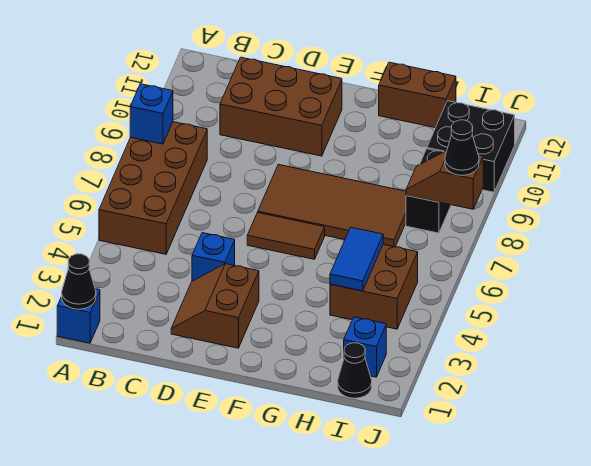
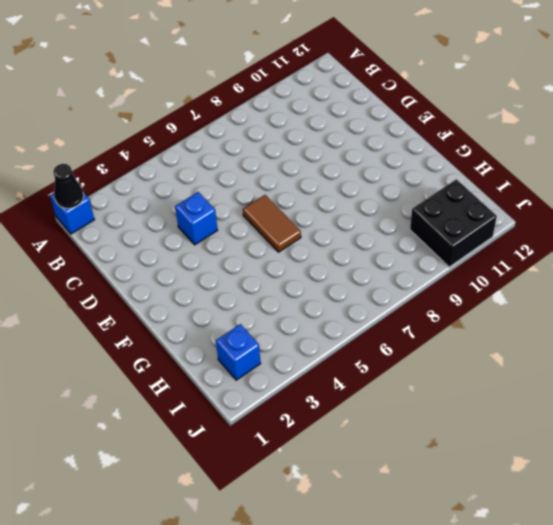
none -> brown 2x4 brick [99,122,207,254]
none -> brown 2x3 brick [220,57,342,156]
none -> brown 2x2 slope [171,264,259,348]

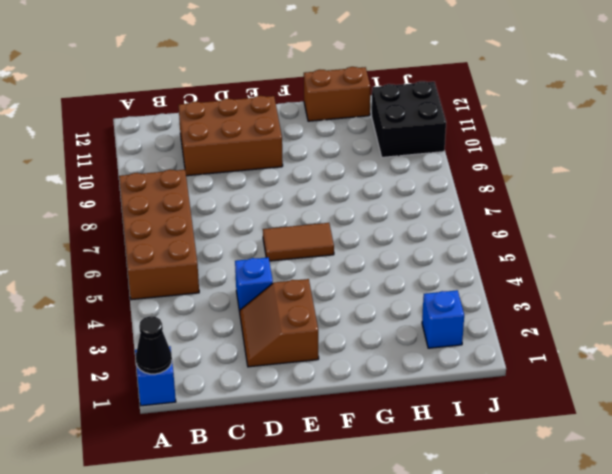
none -> brown 2x4 tile [258,165,406,247]
none -> brown 2x2 brick [330,245,418,329]
none -> black 1x1 cone [338,343,372,398]

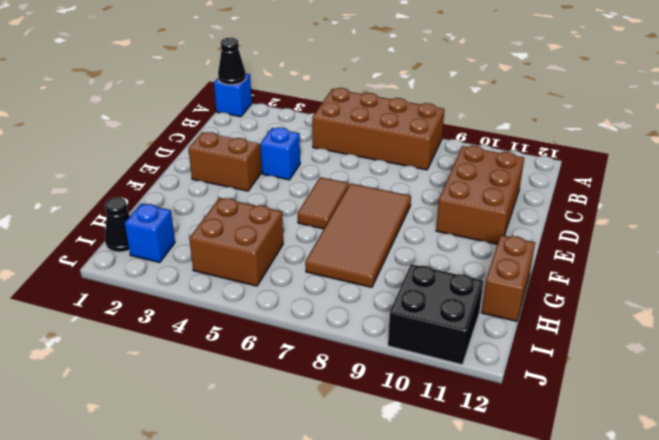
none -> black 1x2 brick [406,149,451,233]
none -> blue 1x1 brick [130,84,173,144]
none -> blue 1x2 tile [330,227,383,291]

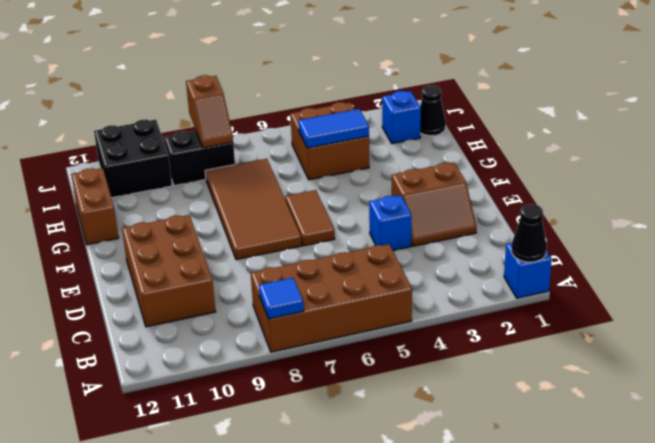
blue 1x1 tile [259,278,304,319] -> blue 1x1 brick [130,84,173,144]
none -> black 1x1 cone [445,120,479,175]

